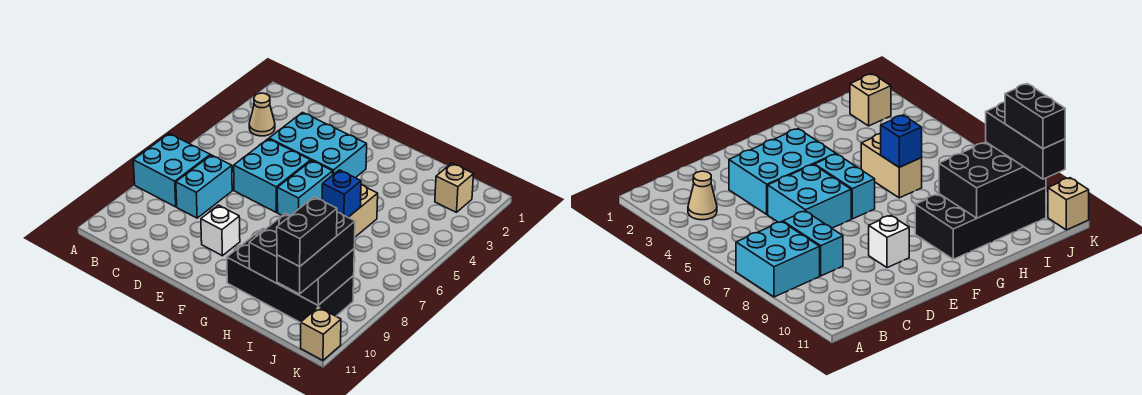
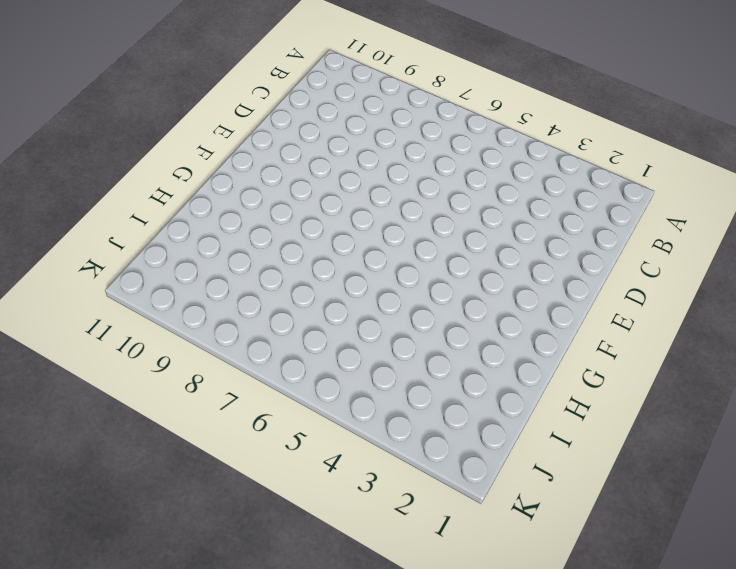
none -> cyan 2x2 brick [133,134,210,207]
none -> tan 1x1 cone [249,93,275,136]
none -> cyan 1x2 brick [176,155,232,218]

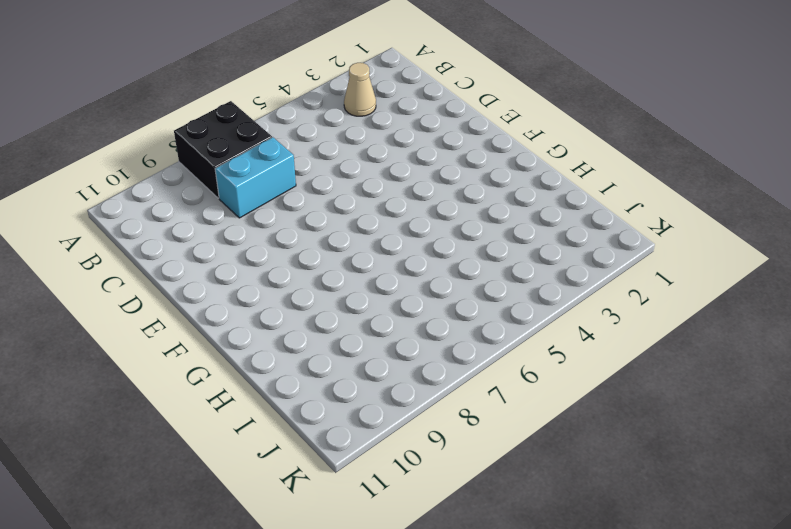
black 2x2 brick [174,101,272,198] -> cyan 2x2 brick [133,134,210,207]
none -> cyan 2x3 brick [269,112,367,178]
none -> cyan 2x2 brick [234,139,311,212]
none -> white 1x1 brick [201,205,240,256]

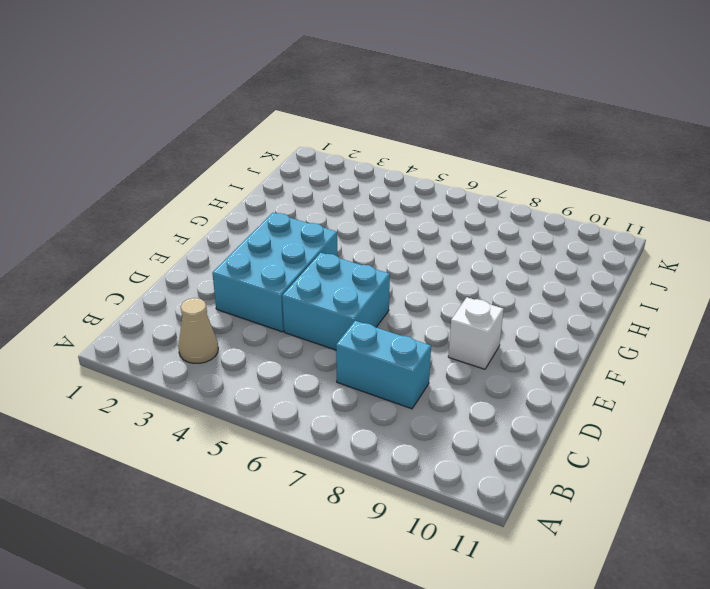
none -> cyan 2x2 brick [133,134,210,207]
none -> cyan 1x2 brick [277,160,333,216]
none -> black 2x4 brick [227,228,354,323]

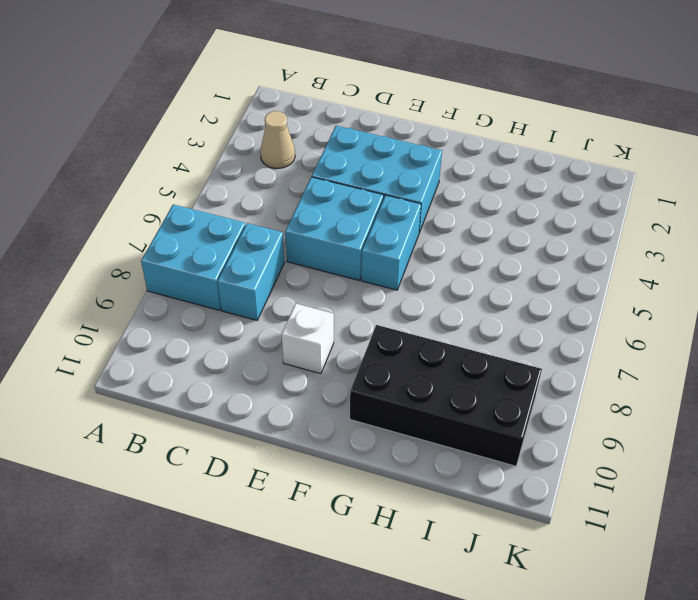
none -> tan 1x2 brick [348,185,378,237]
none -> tan 1x1 brick [435,163,474,212]
none -> tan 1x1 brick [301,307,341,360]

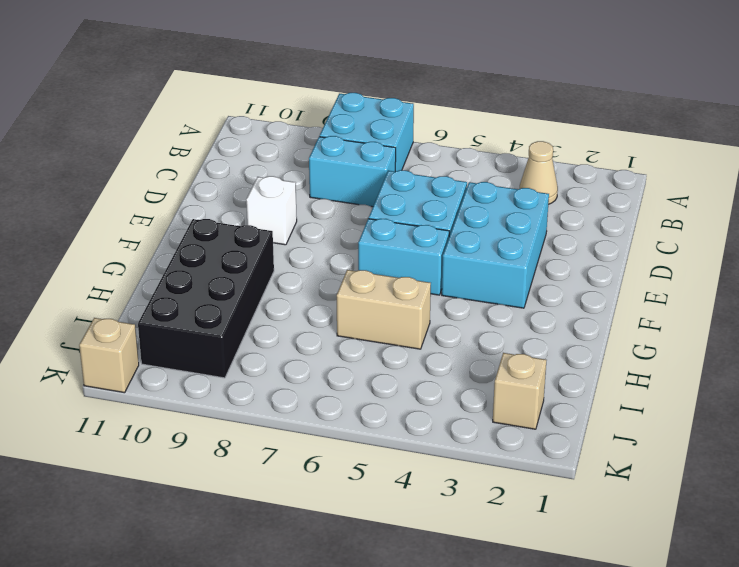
none -> blue 1x1 brick [322,170,361,217]
none -> black 2x3 brick [249,213,354,305]
none -> black 1x3 brick [277,212,355,294]

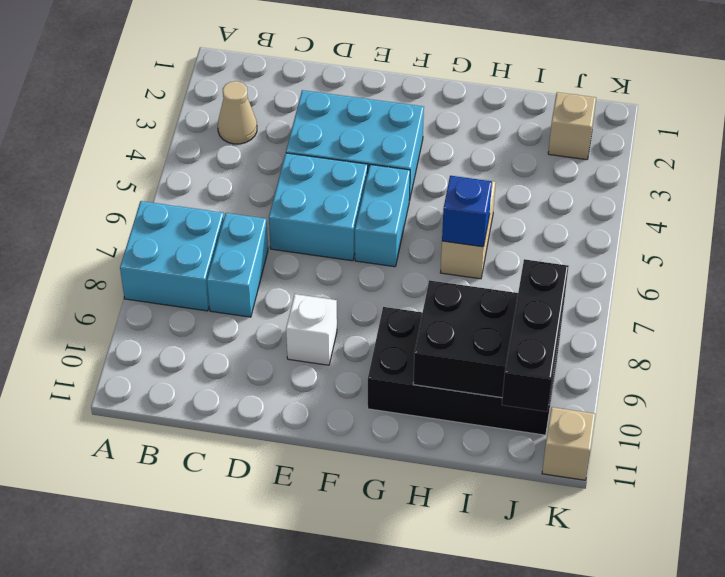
none -> black 1x2 brick [277,197,337,266]

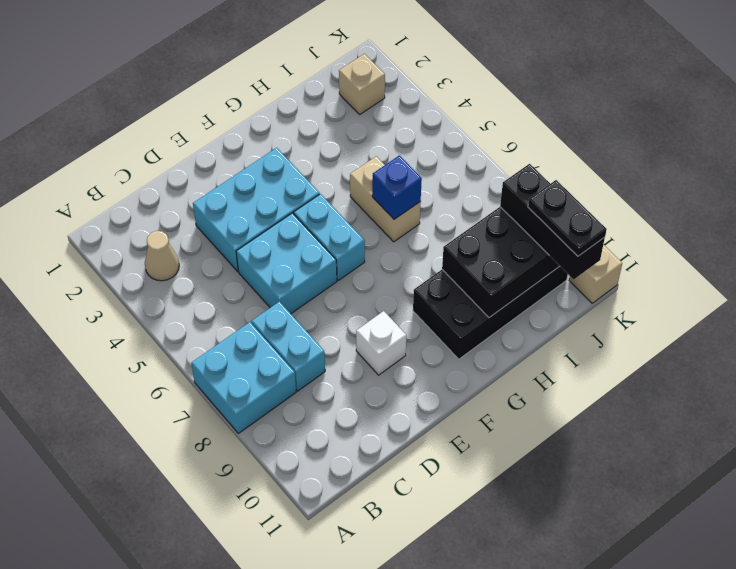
black 1x2 plate [528,180,607,256] -> black 1x2 brick [277,197,337,266]

